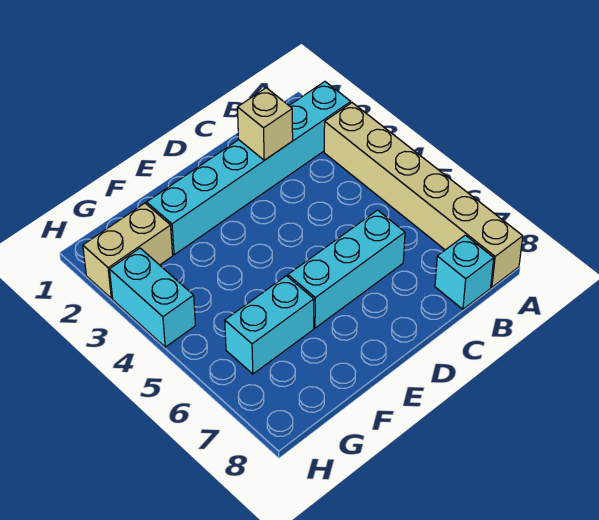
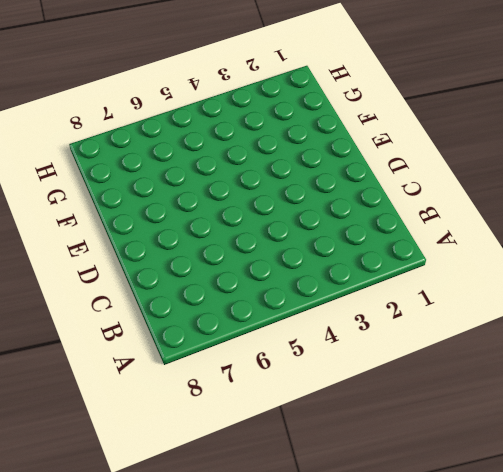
none -> cyan 1x6 brick [147,82,351,255]
none -> tan 1x6 brick [324,103,523,287]

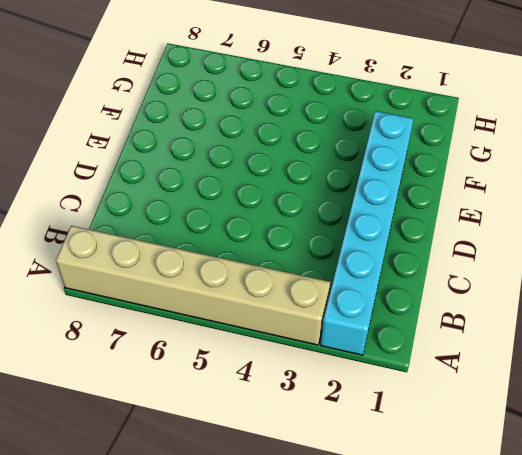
none -> cyan 1x1 brick [435,235,494,309]
none -> cyan 1x3 brick [288,210,405,328]

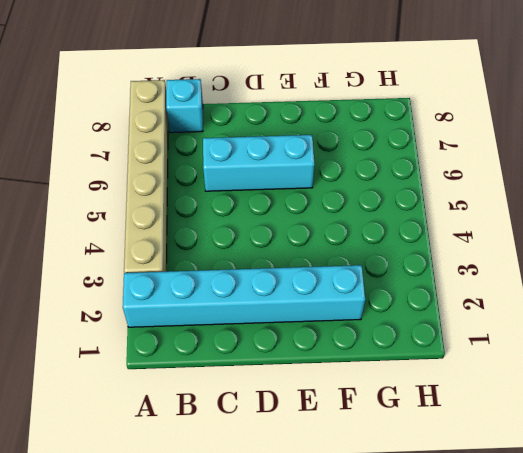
none -> cyan 1x2 brick [225,276,314,374]
none -> tan 1x2 brick [83,203,173,298]

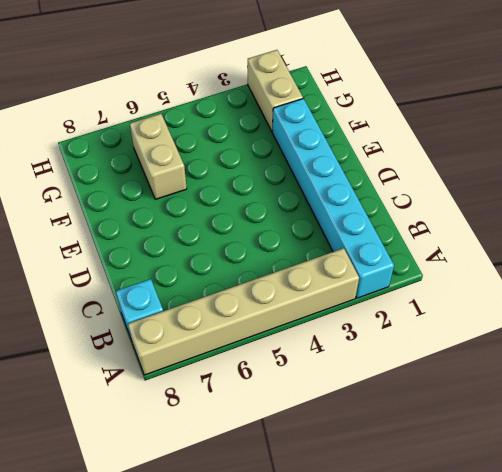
tan 1x2 brick [130,114,187,199] -> cyan 1x2 brick [225,276,314,374]
none -> cyan 1x3 brick [288,210,405,328]
none -> cyan 1x2 brick [109,248,195,347]

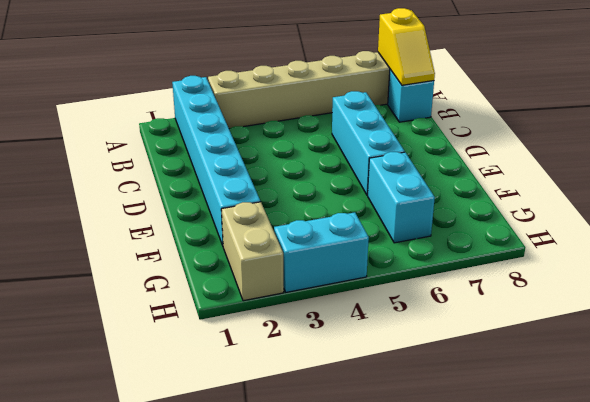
yellow 1x2 slope [378,8,435,85] -> none
none -> tan 1x1 brick [237,88,293,160]

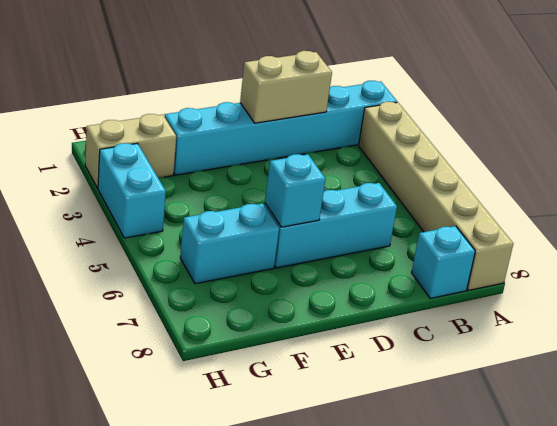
tan 1x2 brick [240,51,332,123] -> tan 1x1 brick [237,88,293,160]
cyan 1x1 brick [265,154,325,227] -> none

